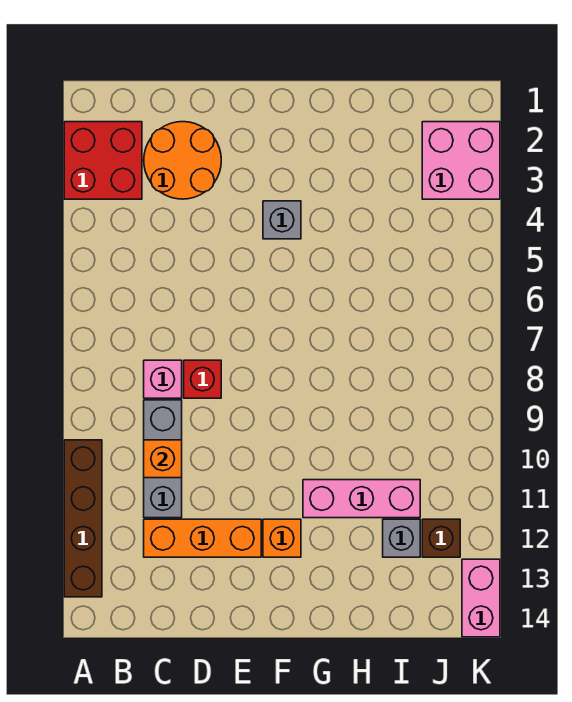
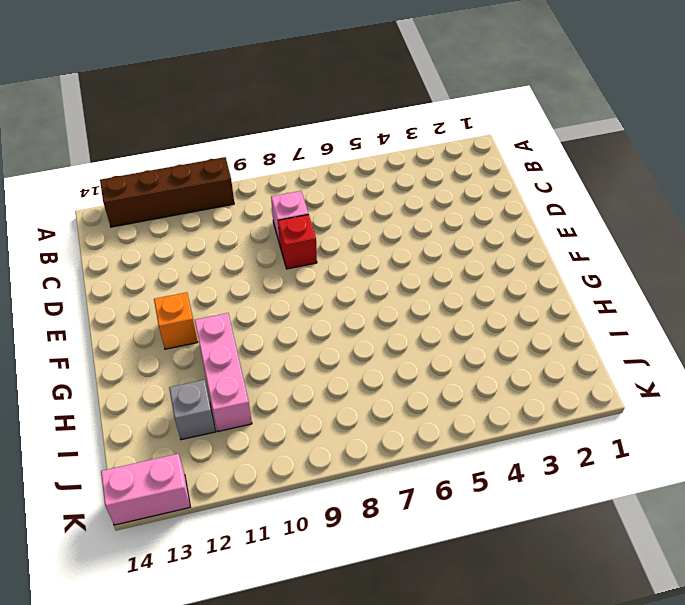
none -> red 2x2 brick [64,122,142,199]
none -> orange 2x2 round brick [144,122,221,199]
none -> grey 1x3 brick [144,400,182,518]

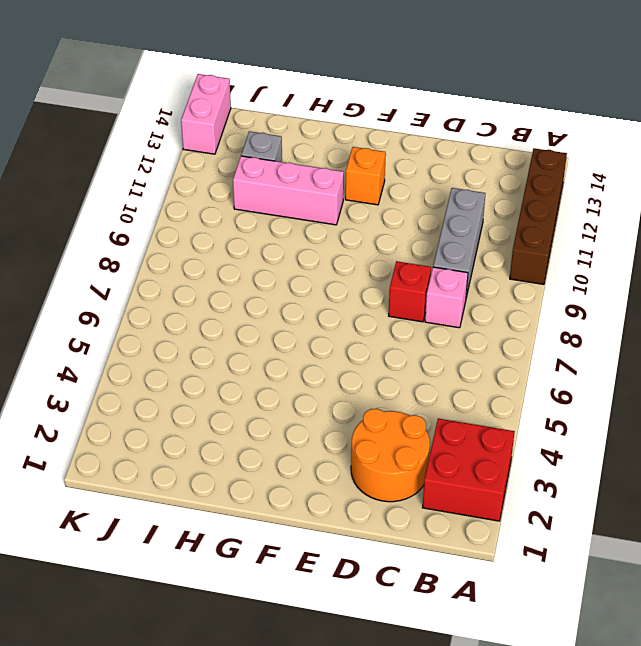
none -> orange 1x3 brick [144,519,261,557]
none -> grey 1x1 brick [263,201,301,239]
none -> pink 2x2 brick [422,122,500,199]

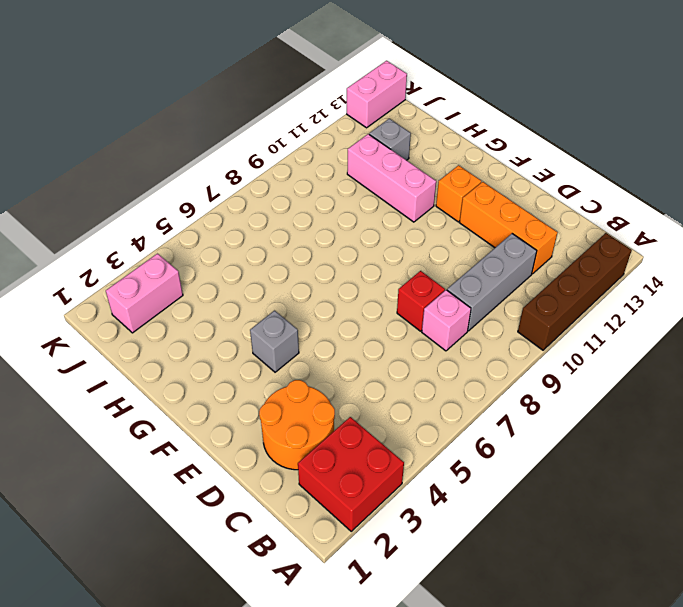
pink 1x2 brick [106,254,183,333] -> pink 2x2 brick [422,122,500,199]
none -> brown 1x1 brick [422,519,460,557]
none -> orange 1x1 brick [144,440,182,478]

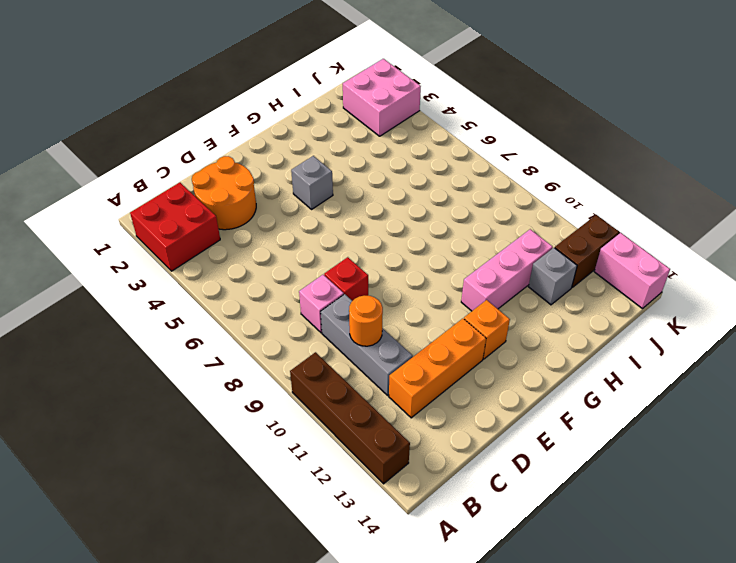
orange 1x1 round brick [349,296,383,346] -> orange 1x1 brick [144,440,182,478]
brown 1x2 brick [555,215,619,287] -> brown 1x1 brick [422,519,460,557]

